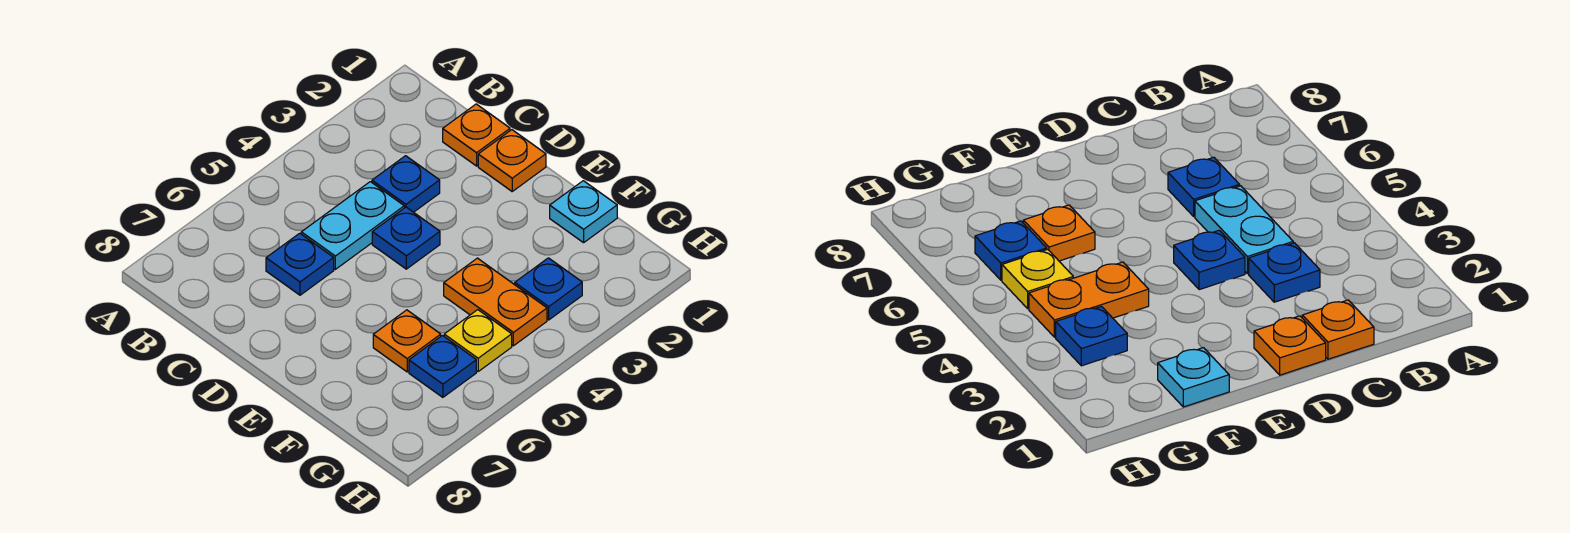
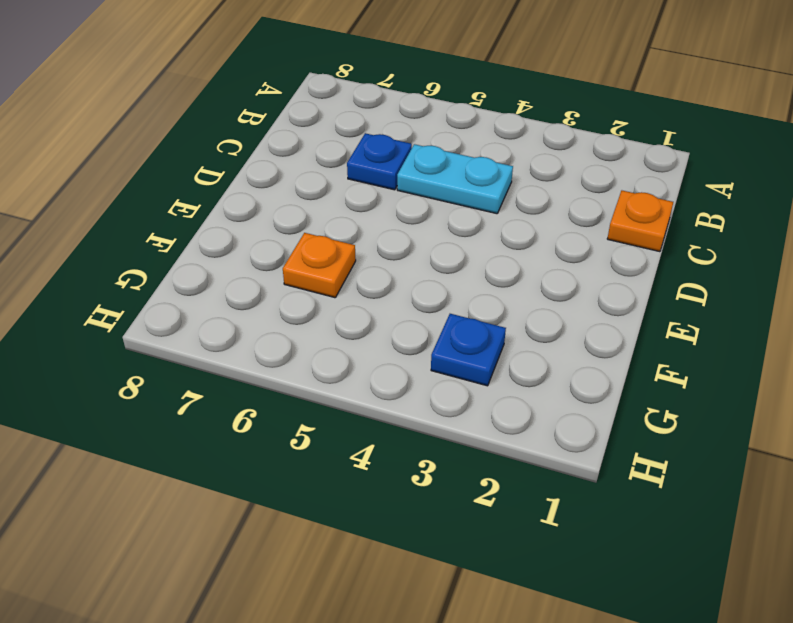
none -> blue 1x1 plate [372,156,440,212]
none -> orange 1x1 plate [478,130,546,191]
none -> blue 1x1 plate [372,207,440,269]

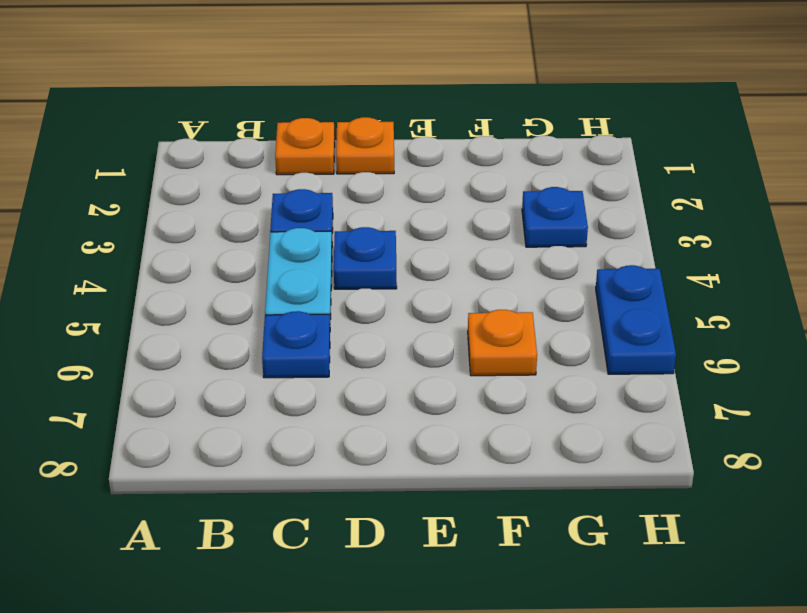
blue 1x2 plate [596,265,676,374] -> none
none -> cyan 1x1 plate [550,181,617,243]
none -> orange 1x2 plate [444,258,547,346]
none -> yellow 1x1 plate [444,310,512,371]

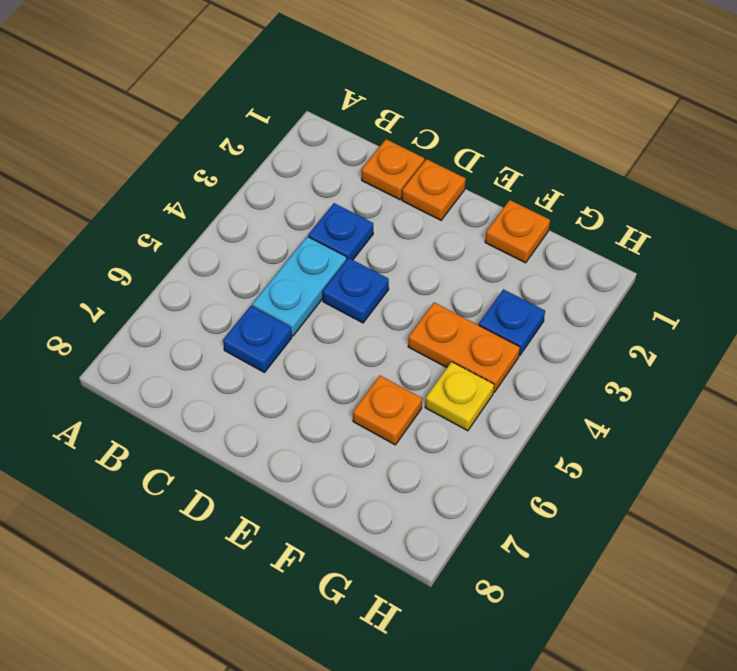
orange 1x1 plate [485,200,550,263] -> cyan 1x1 plate [550,181,617,243]
none -> blue 1x1 plate [409,336,476,397]

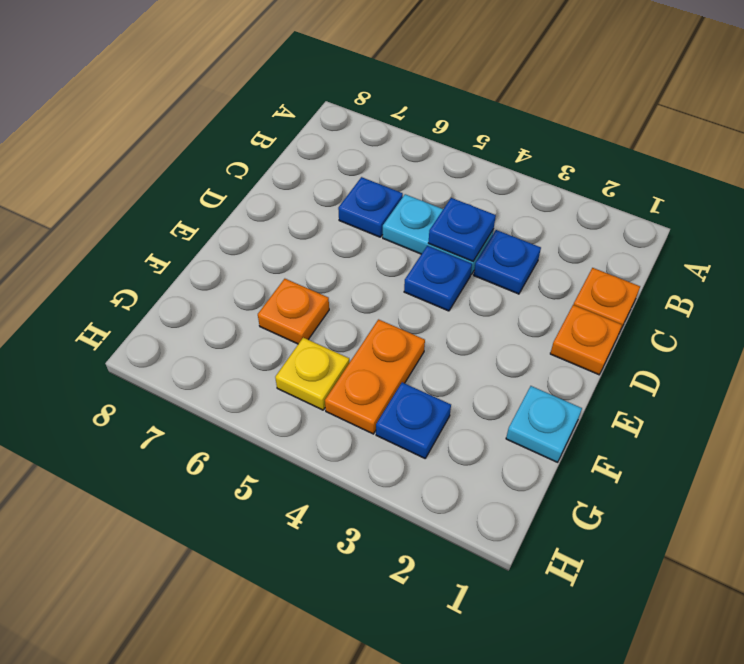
blue 1x1 plate [428,198,496,261] -> blue 1x1 plate moved to [409,336,476,397]

